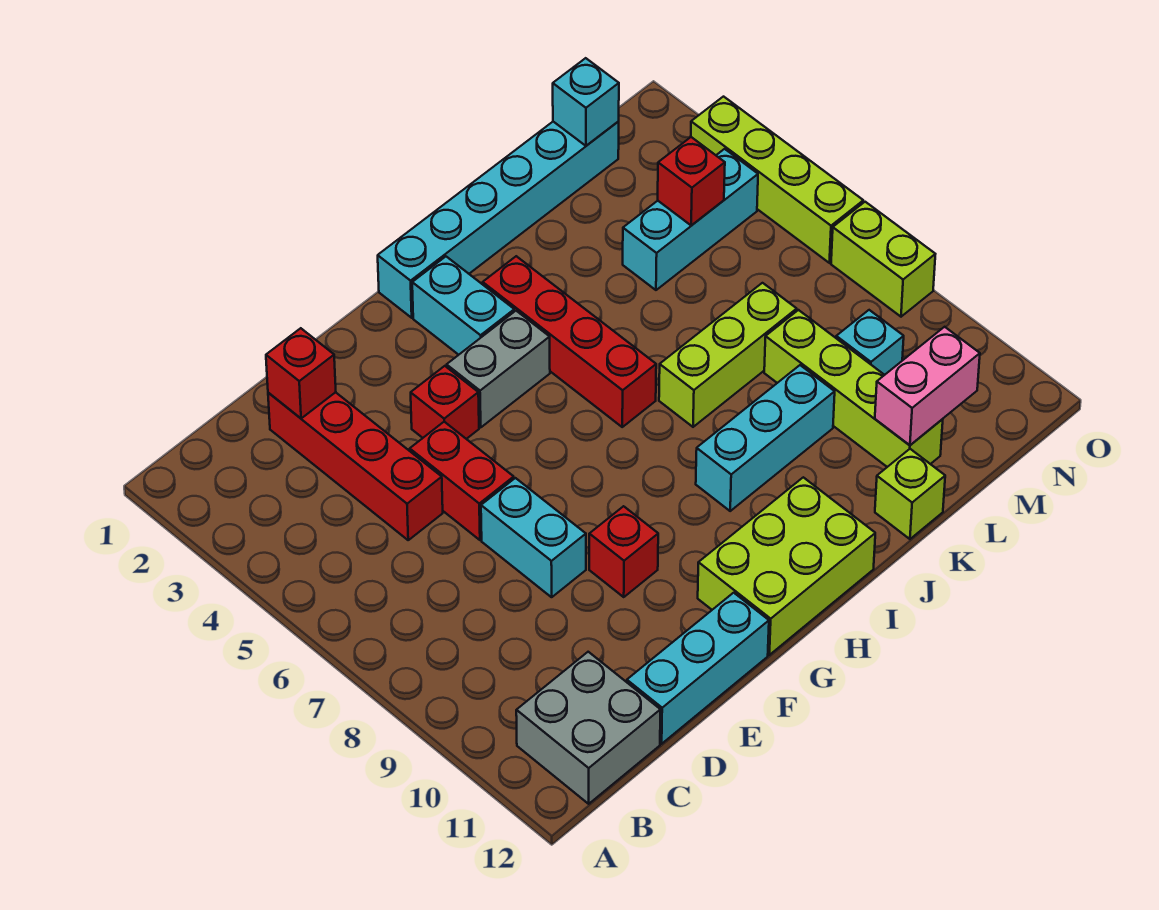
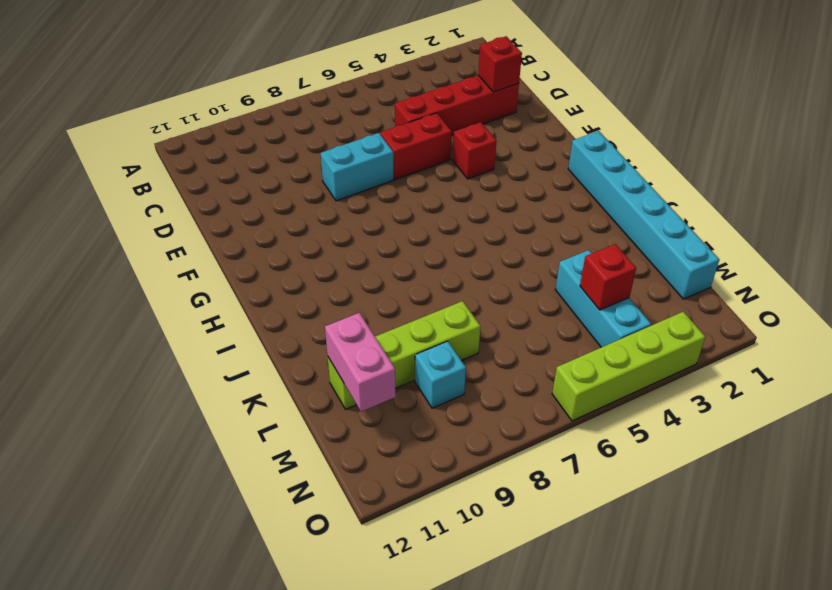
none -> grey 2x2 brick [516,652,660,804]
none -> cyan 1x3 brick [627,593,769,744]
none -> red 1x1 brick [589,506,658,597]

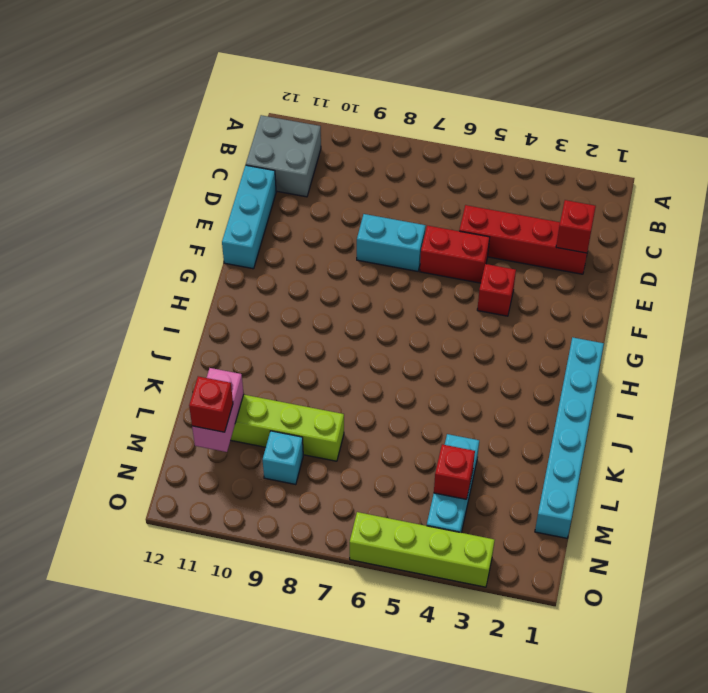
red 1x1 brick [189,376,233,432] -> red 1x1 brick moved to [589,506,658,597]
none -> grey 1x2 brick [447,311,550,427]
none -> lime 2x3 brick [698,477,875,655]
none -> cyan 1x2 brick [412,257,514,355]

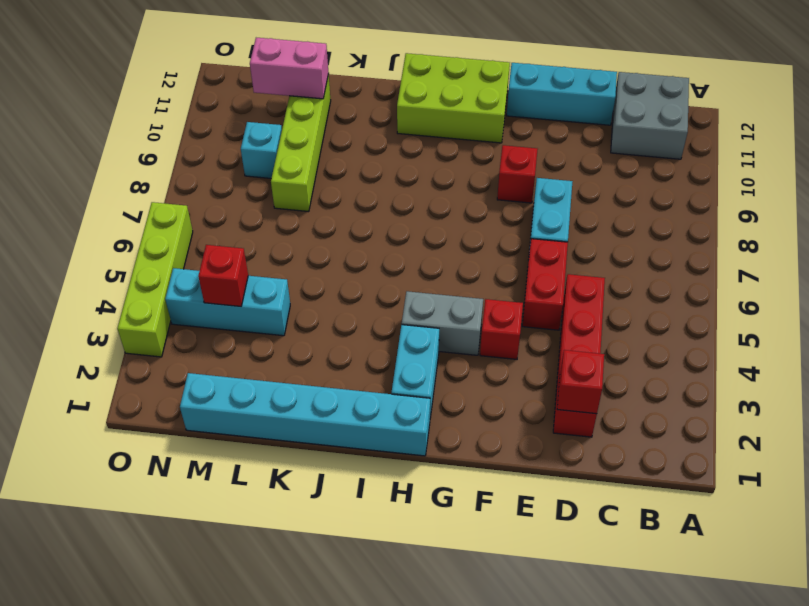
none -> red 1x4 brick [483,256,656,427]
none -> cyan 1x3 brick [696,365,835,511]
none -> lime 1x3 brick [659,283,797,427]

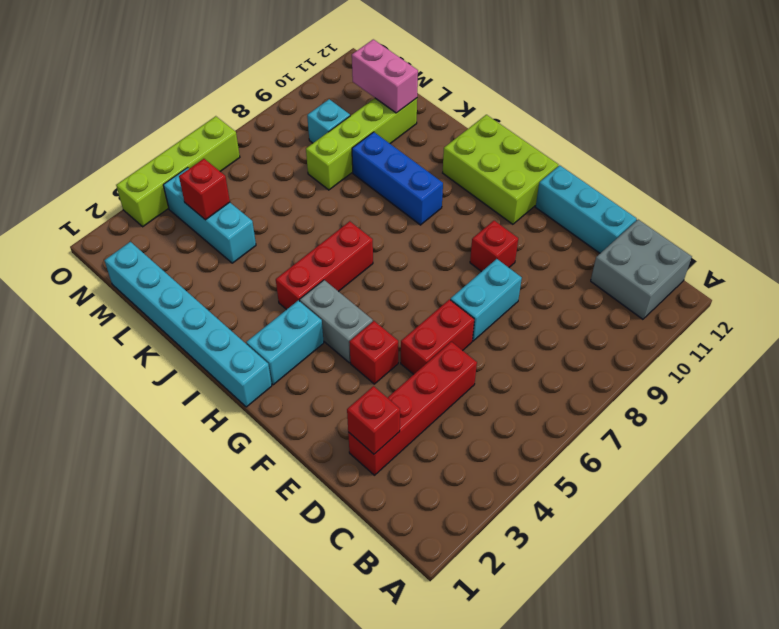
red 1x3 brick [276,221,373,310] -> red 1x4 brick [483,256,656,427]
blue 1x3 brick [352,132,443,225] -> cyan 1x3 brick [696,365,835,511]
none -> lime 1x3 brick [659,283,797,427]
none -> lime 1x1 brick [875,449,945,539]
none -> lime 1x2 brick [831,202,935,317]

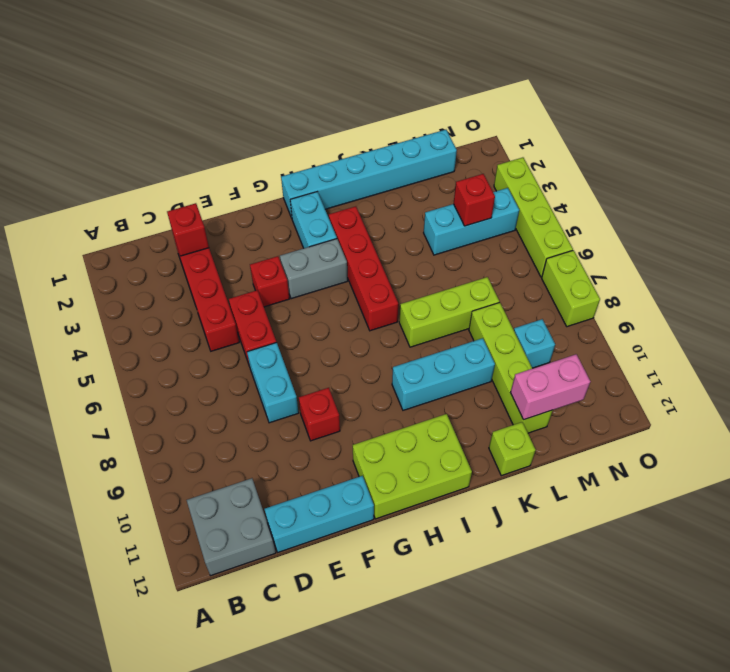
none -> cyan 1x1 brick [553,58,619,146]

